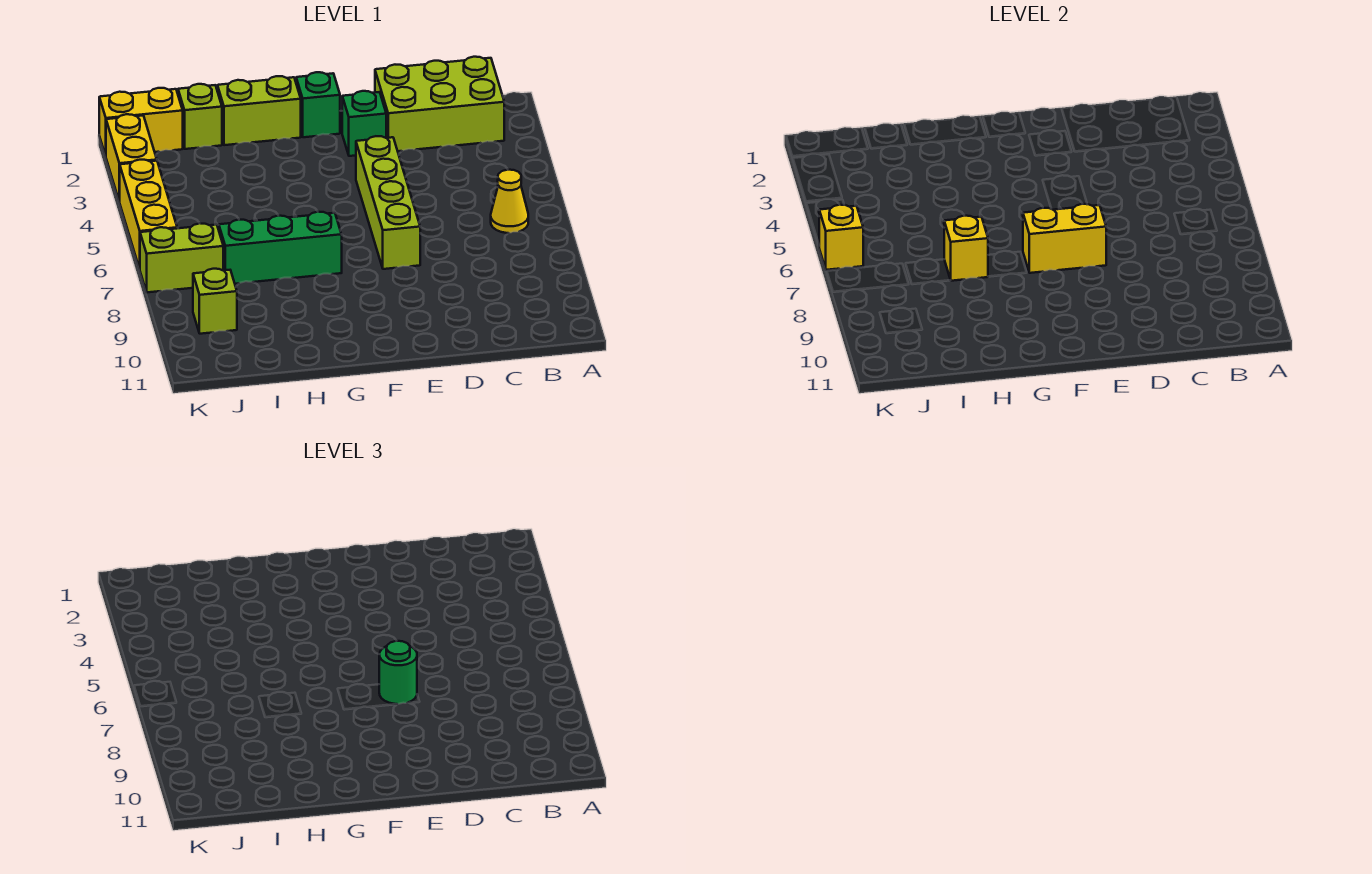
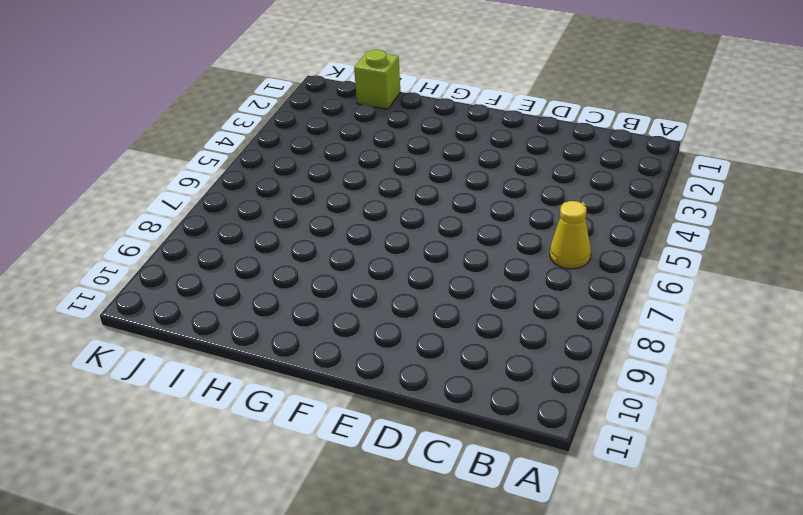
none -> lime 2x3 brick [375,57,504,151]
none -> green 1x1 brick [342,91,386,156]
none -> lime 1x4 brick [356,136,420,269]

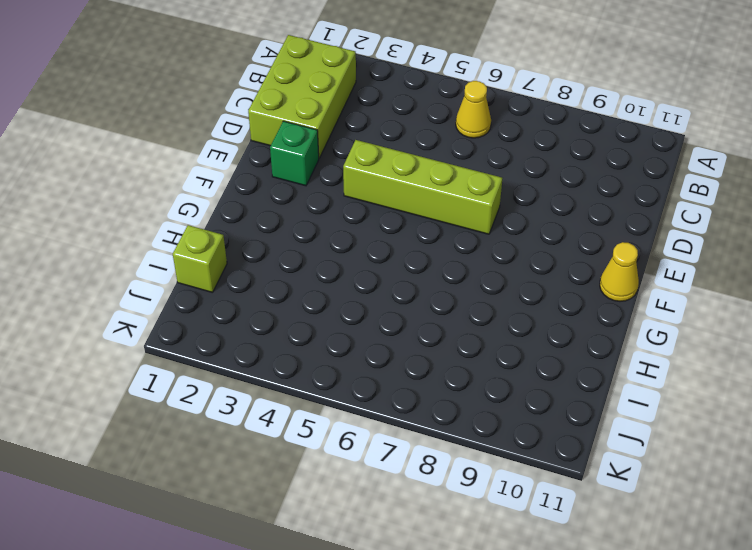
yellow 1x1 cone [600,242,639,301] -> none
none -> green 1x1 brick [296,72,340,137]
none -> lime 1x2 brick [217,76,301,145]
none -> green 1x3 brick [219,212,342,284]

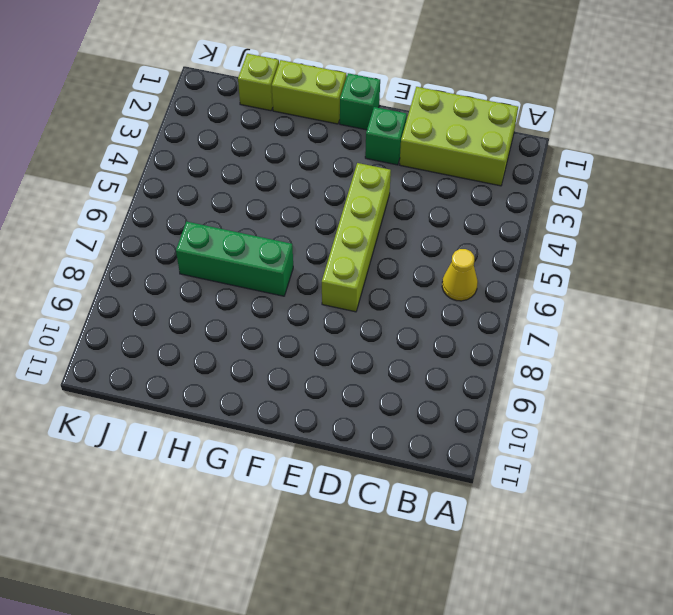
none -> yellow 1x2 brick [99,88,183,156]
none -> lime 1x2 brick [140,223,223,292]
none -> lime 1x1 brick [193,269,237,334]

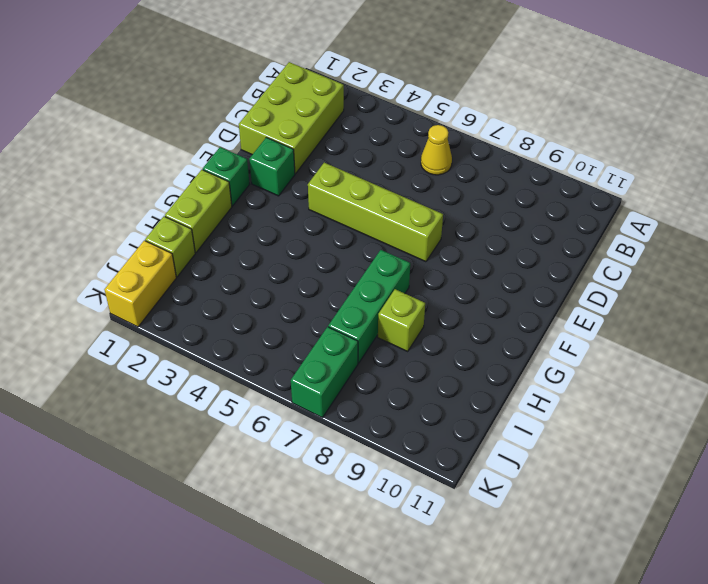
lime 1x1 brick [378,289,425,351] -> lime 1x1 brick moved to [193,269,237,334]
green 1x2 brick [291,327,358,418] -> lime 1x2 brick [140,223,223,292]
none -> yellow 1x2 brick [106,114,157,202]
none -> yellow 1x3 brick [120,160,177,269]
none -> yellow 1x2 brick [1023,204,1106,273]

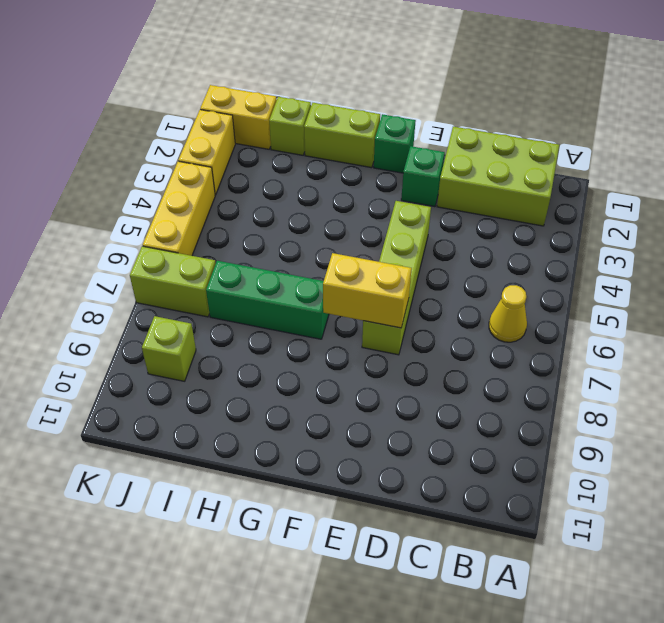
none -> yellow 1x1 brick [944,216,988,281]
none -> yellow 1x1 brick [819,205,863,270]
none -> green 1x1 round brick [379,641,417,704]

